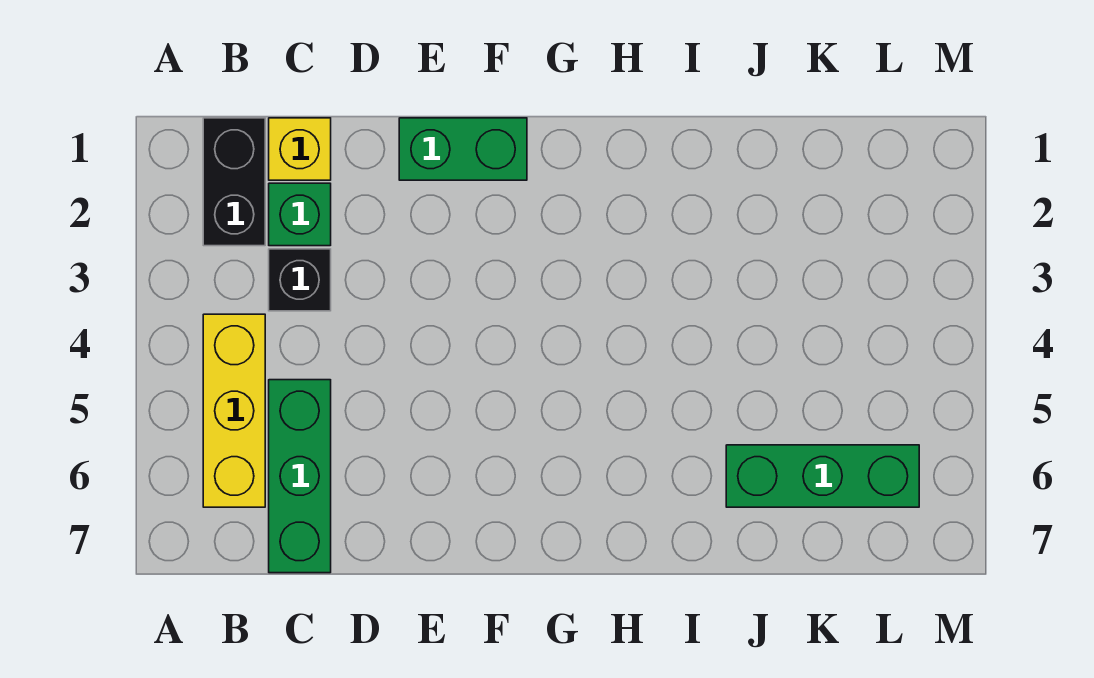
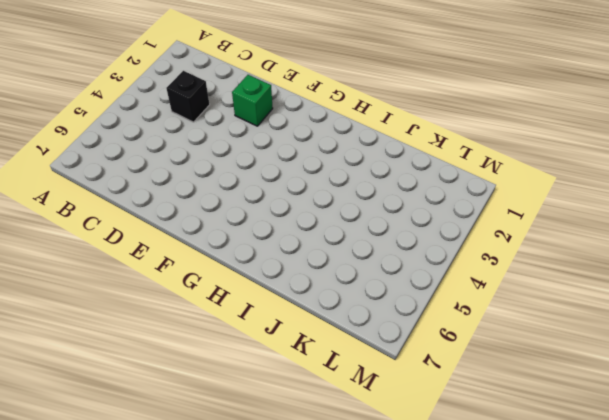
green 1x1 brick [232,75,273,126] -> green 1x1 brick moved to [269,183,331,246]
none -> black 1x2 brick [203,118,265,246]
none -> yellow 1x3 brick [203,314,265,507]

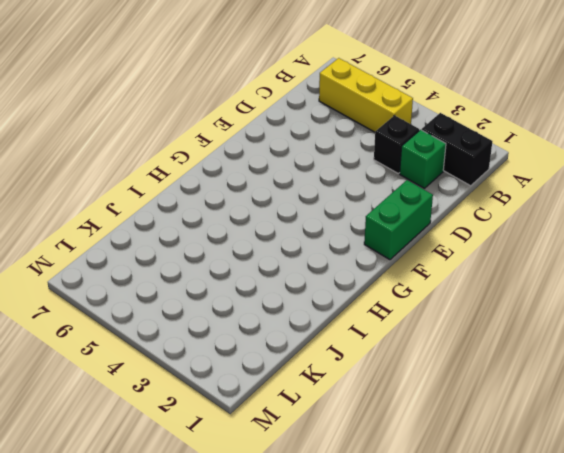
none -> yellow 1x1 brick [269,118,331,180]
none -> green 1x3 brick [269,380,331,573]

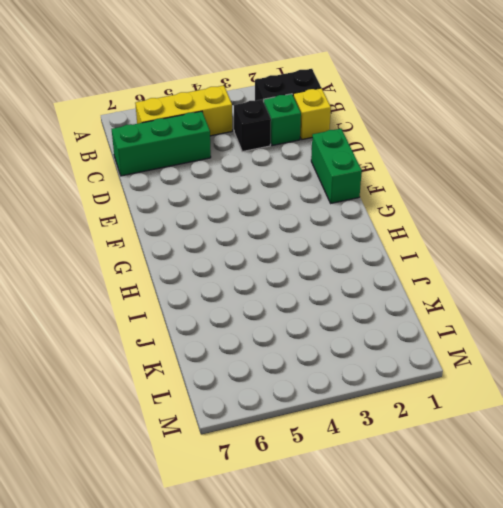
none -> green 1x3 brick [726,445,919,507]

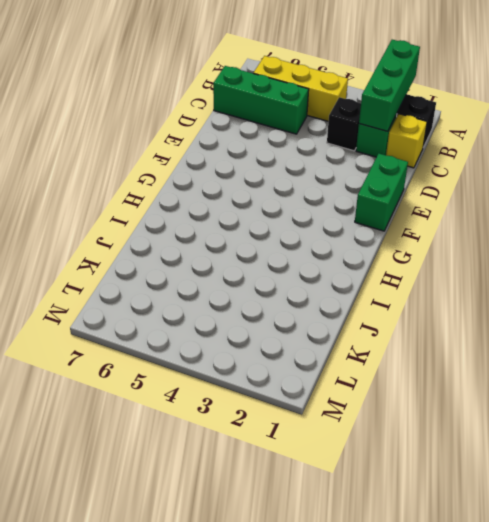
green 1x3 brick [359,40,420,131] -> green 1x3 brick moved to [726,445,919,507]

